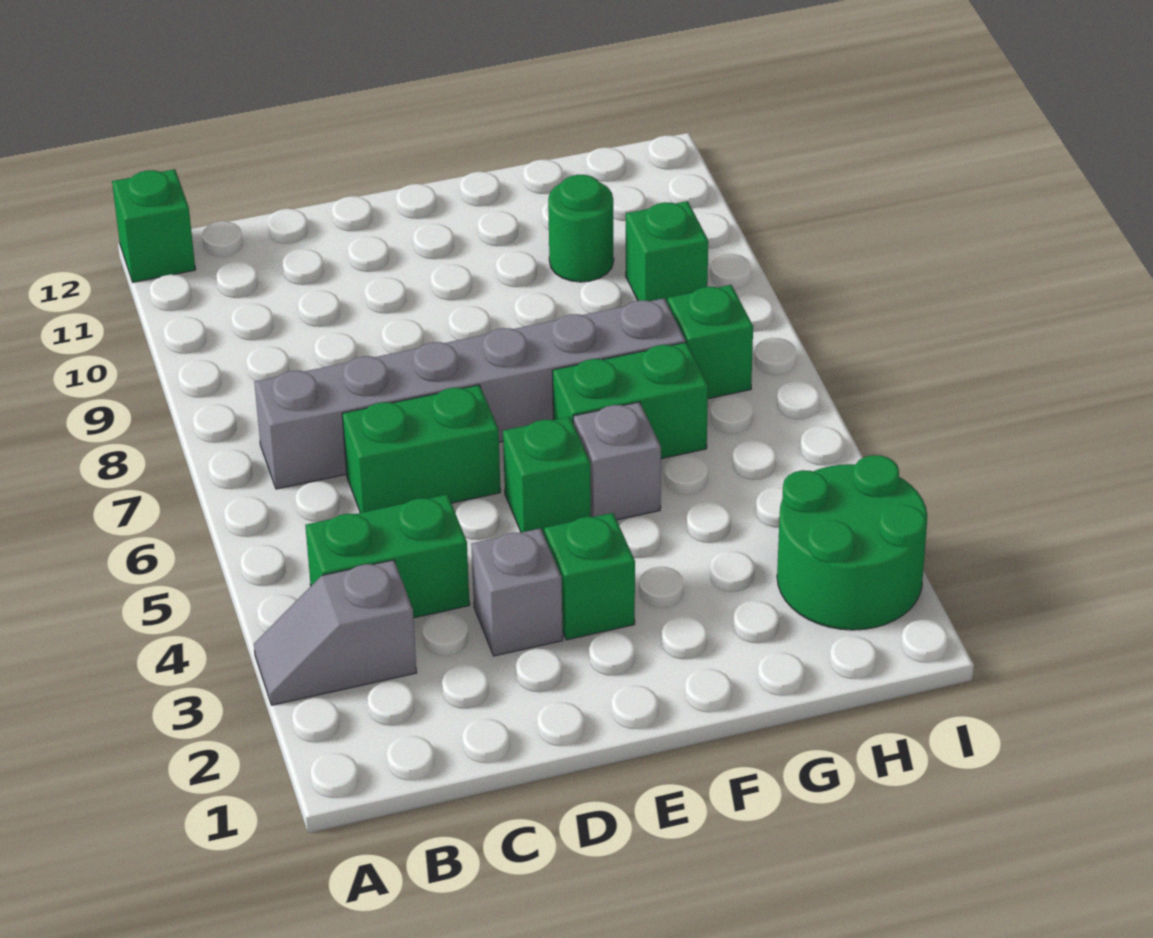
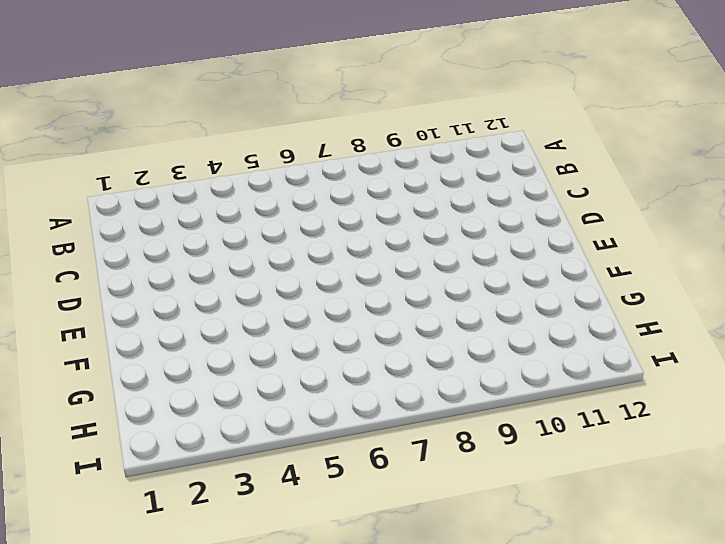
none -> grey 1x2 slope [254,560,417,705]
none -> green 1x1 brick [112,169,195,282]
none -> green 1x2 brick [305,494,470,618]

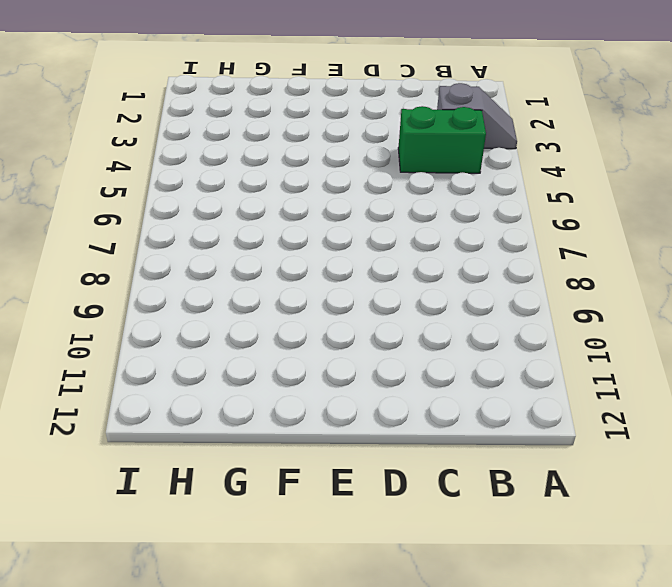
none -> green 1x1 brick [112,169,195,282]
none -> grey 1x6 brick [254,298,685,489]
none -> green 1x2 brick [342,385,501,513]

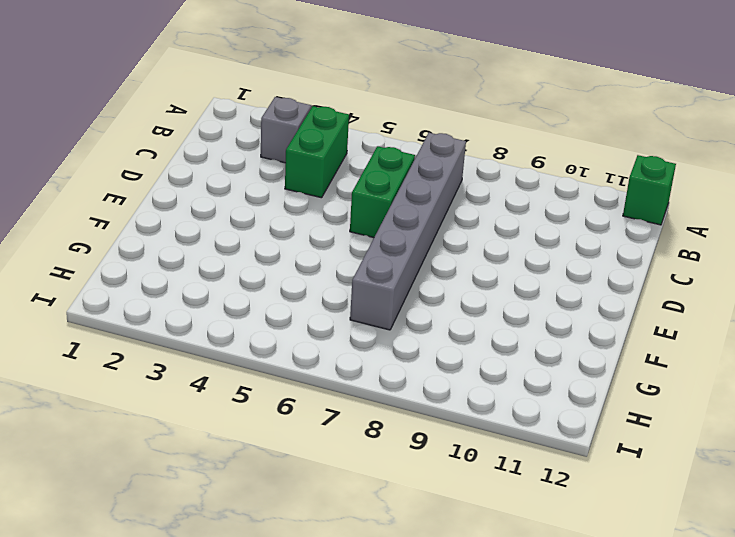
none -> grey 1x1 brick [471,528,563,656]
none -> green 1x1 brick [544,513,635,640]
none -> green 1x1 brick [503,417,591,536]

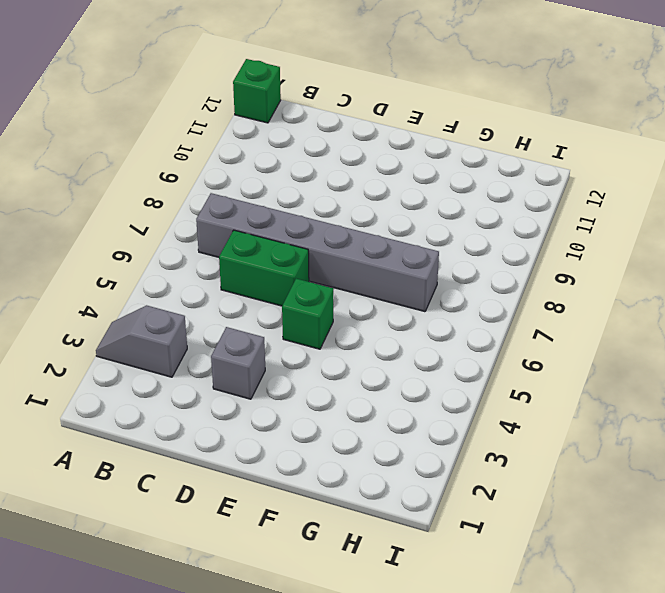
none -> green 1x2 brick [305,494,470,618]
none -> green 1x1 brick [544,513,635,640]
none -> grey 1x1 brick [573,402,661,520]

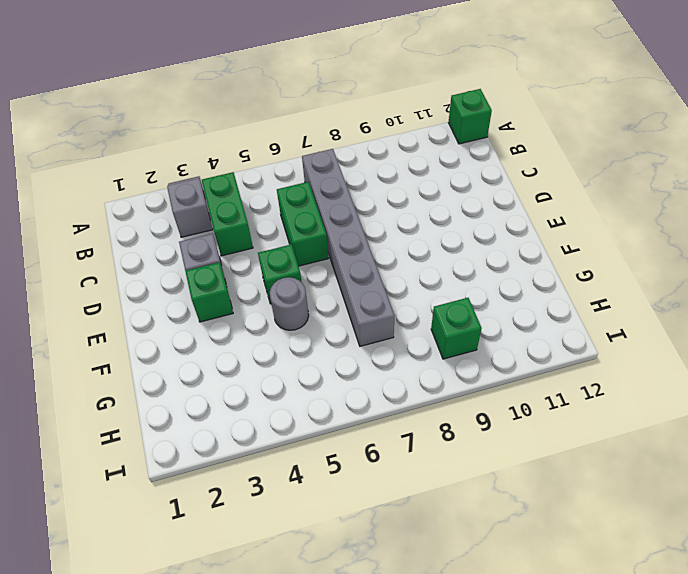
grey 1x1 round brick [270,277,309,330] -> grey 1x1 brick [573,402,661,520]
none -> green 1x2 brick [552,342,708,459]
none -> green 1x1 round brick [548,175,614,282]
none -> green 2x2 round brick [777,455,927,630]

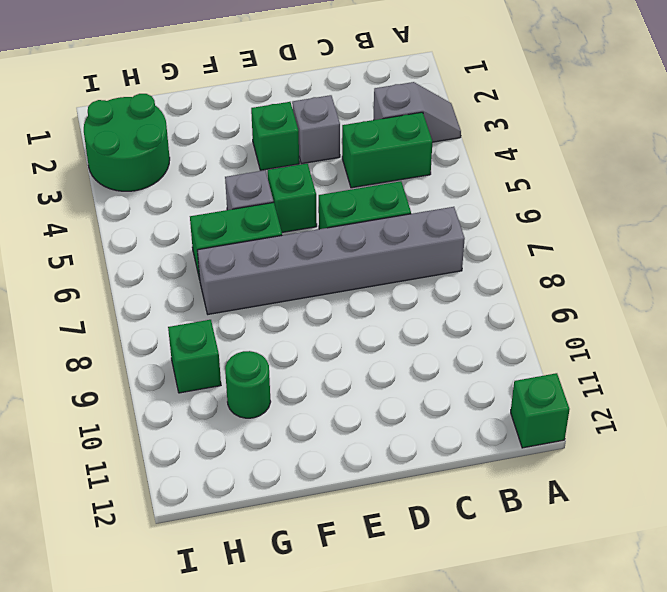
none -> green 1x1 brick [668,285,753,399]

